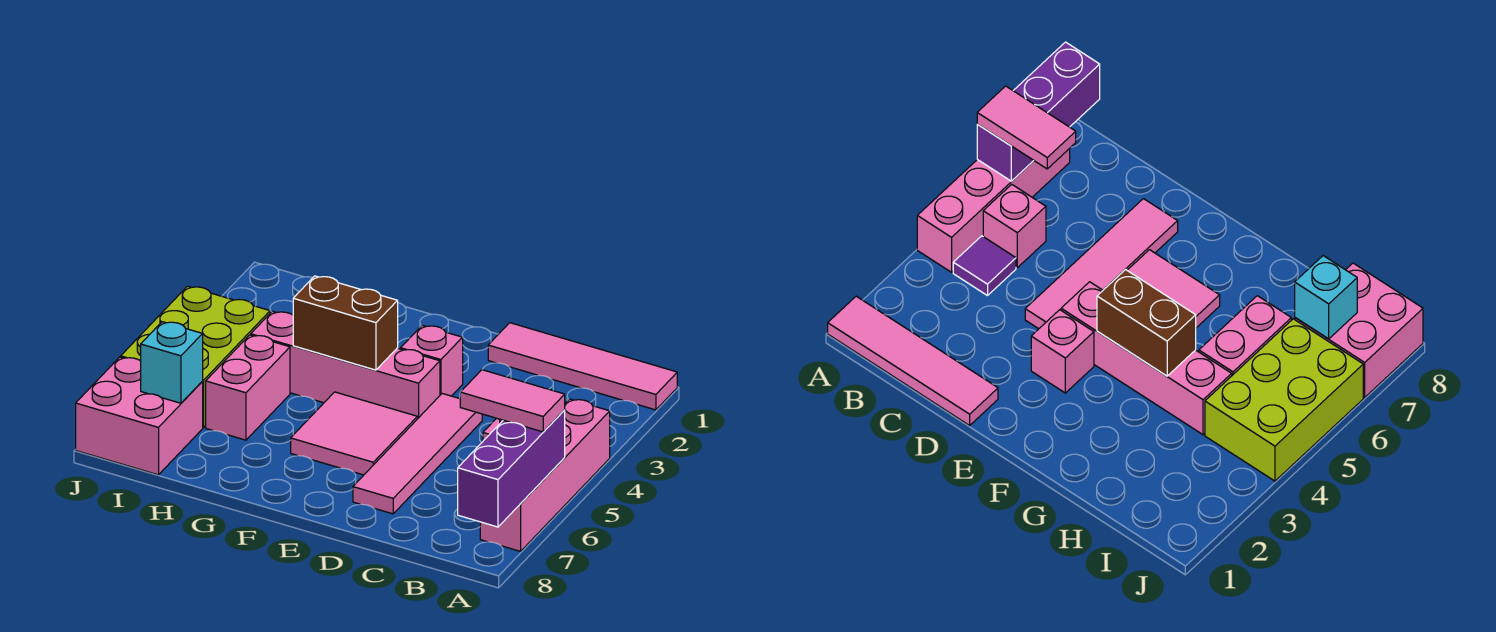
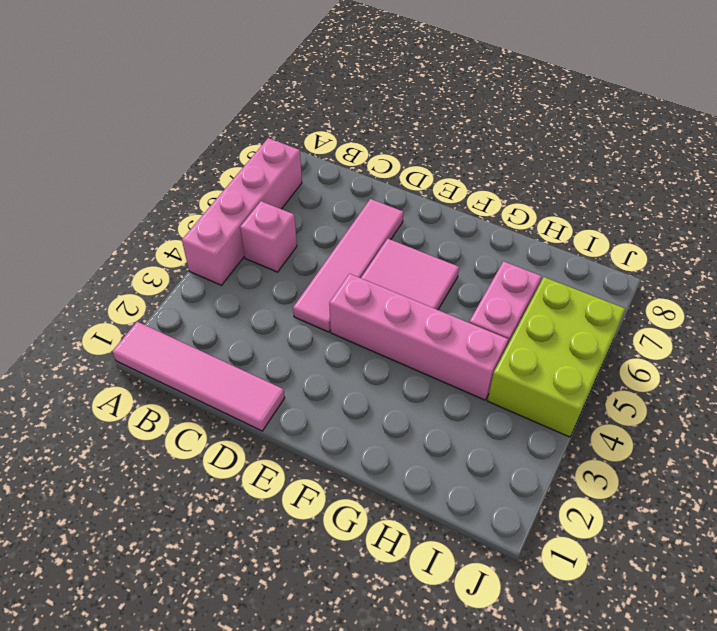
none -> purple 1x1 tile [953,236,1016,296]
none -> pink 1x1 brick [401,325,463,396]
none -> pink 2x2 brick [76,357,203,475]

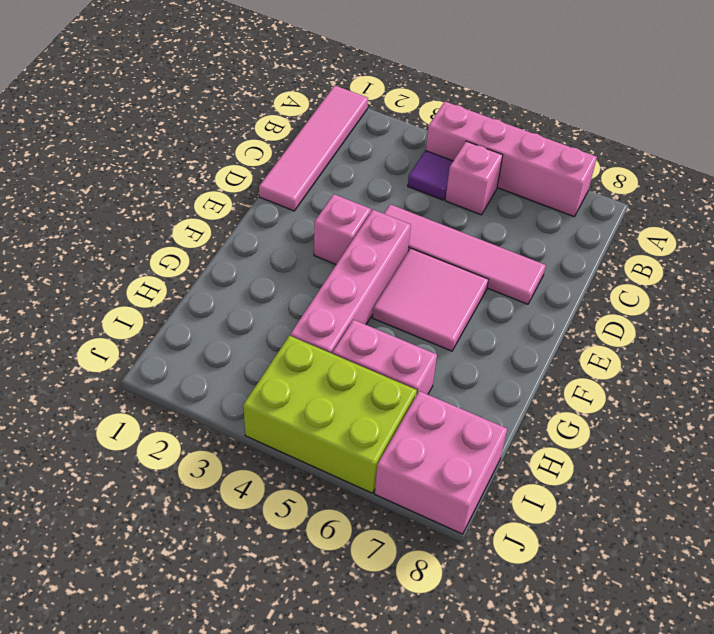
none -> purple 1x3 brick [458,410,565,527]
none -> brown 1x2 brick [293,276,398,370]
none -> cyan 1x1 brick [141,322,203,403]

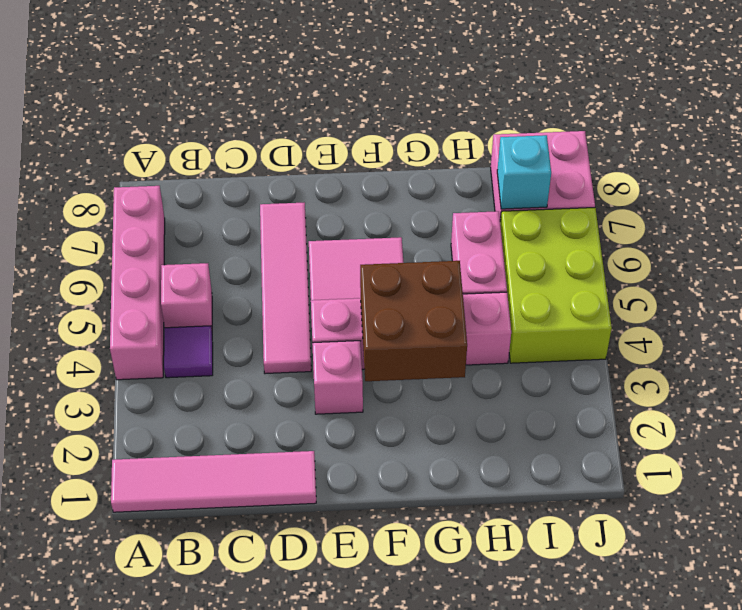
brown 2x2 brick [360,261,467,381] -> brown 1x2 brick [293,276,398,370]
none -> purple 1x3 brick [458,410,565,527]
none -> pink 1x2 tile [460,370,565,432]

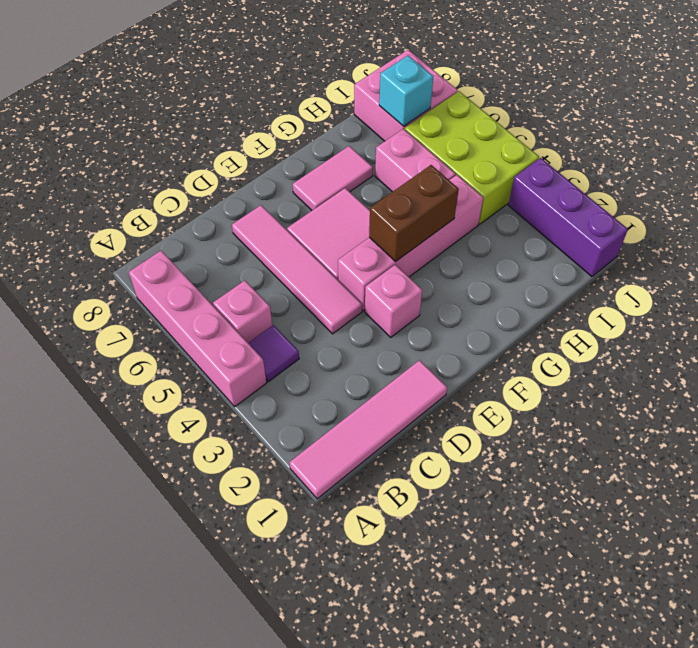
pink 1x2 tile [293,146,373,210] -> pink 1x2 tile moved to [460,370,565,432]
purple 1x3 brick [508,158,628,277] -> purple 1x3 brick moved to [458,410,565,527]

